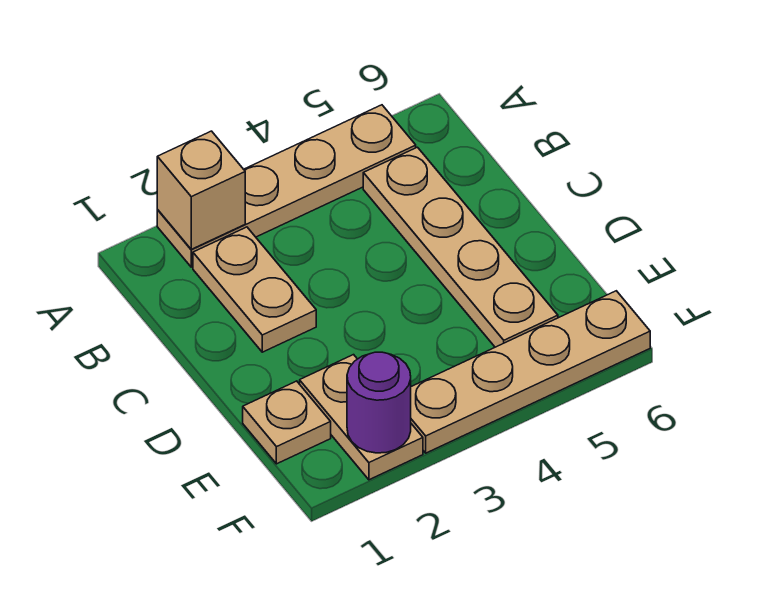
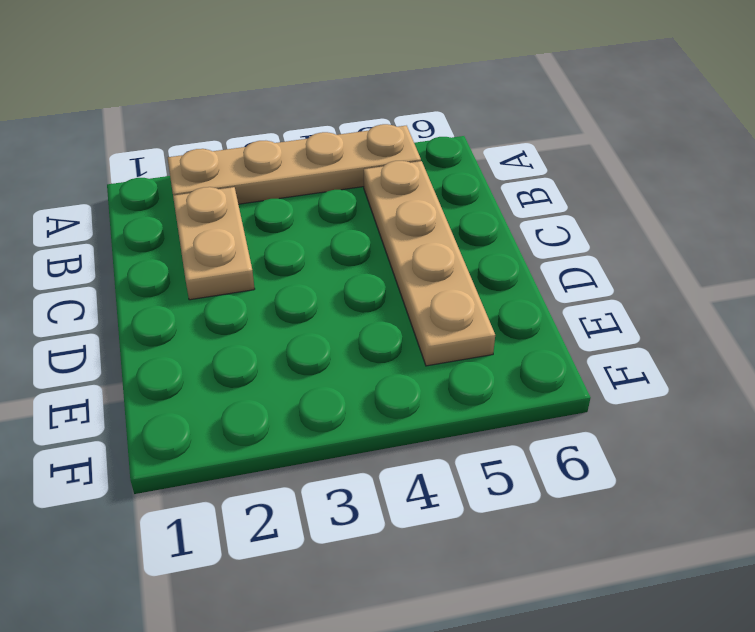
none -> tan 1x1 plate [243,381,331,464]
none -> tan 1x2 plate [300,355,423,480]

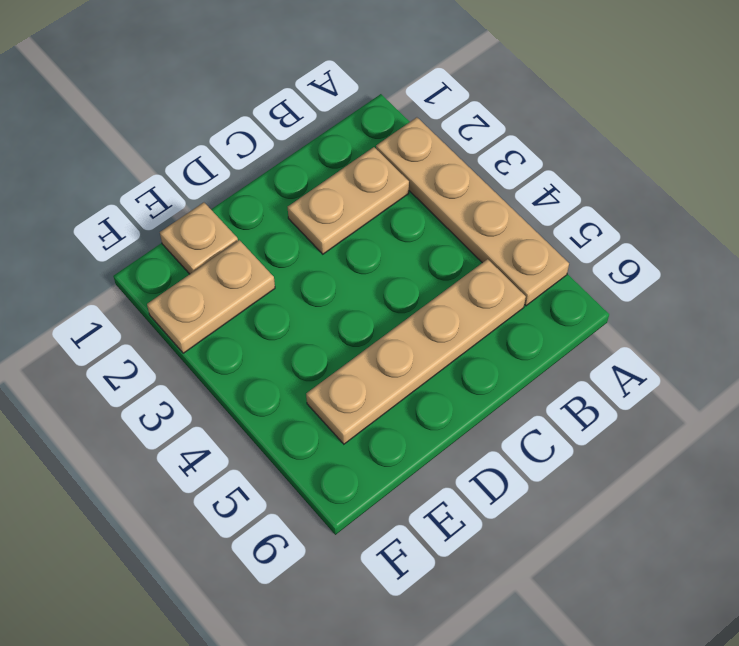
none -> tan 1x4 plate [411,291,650,453]
none -> tan 1x1 brick [157,131,245,249]

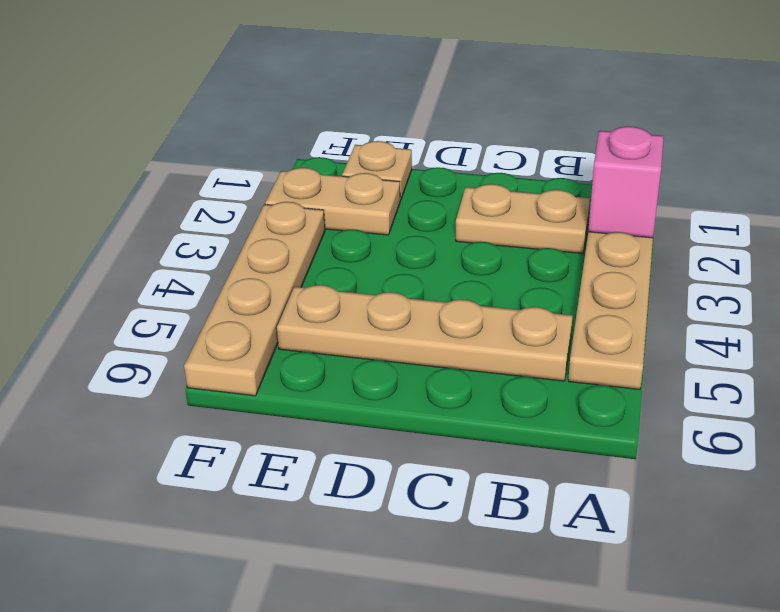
pink 1x1 brick [588,126,664,238] -> tan 1x1 brick [157,131,245,249]
none -> purple 1x1 round brick [347,352,411,453]

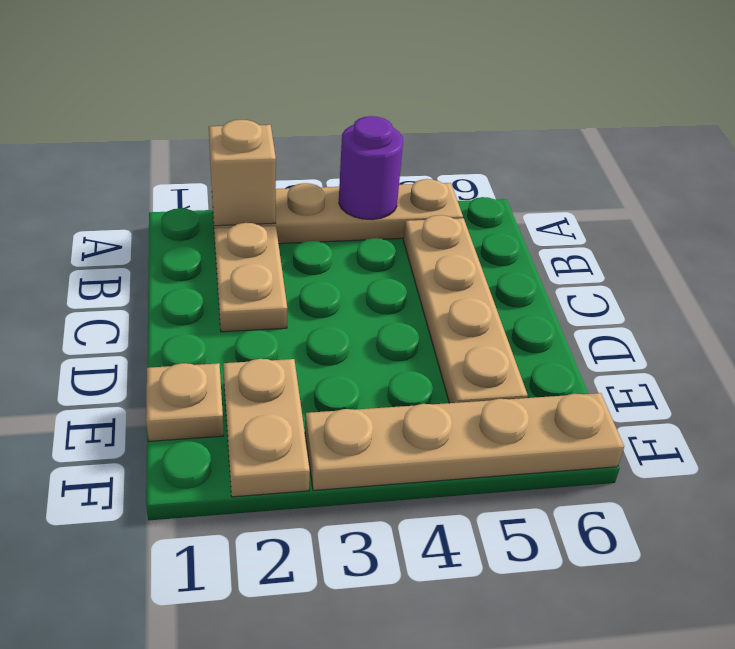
purple 1x1 round brick [339,116,403,219] -> purple 1x1 round brick moved to [347,352,411,453]

